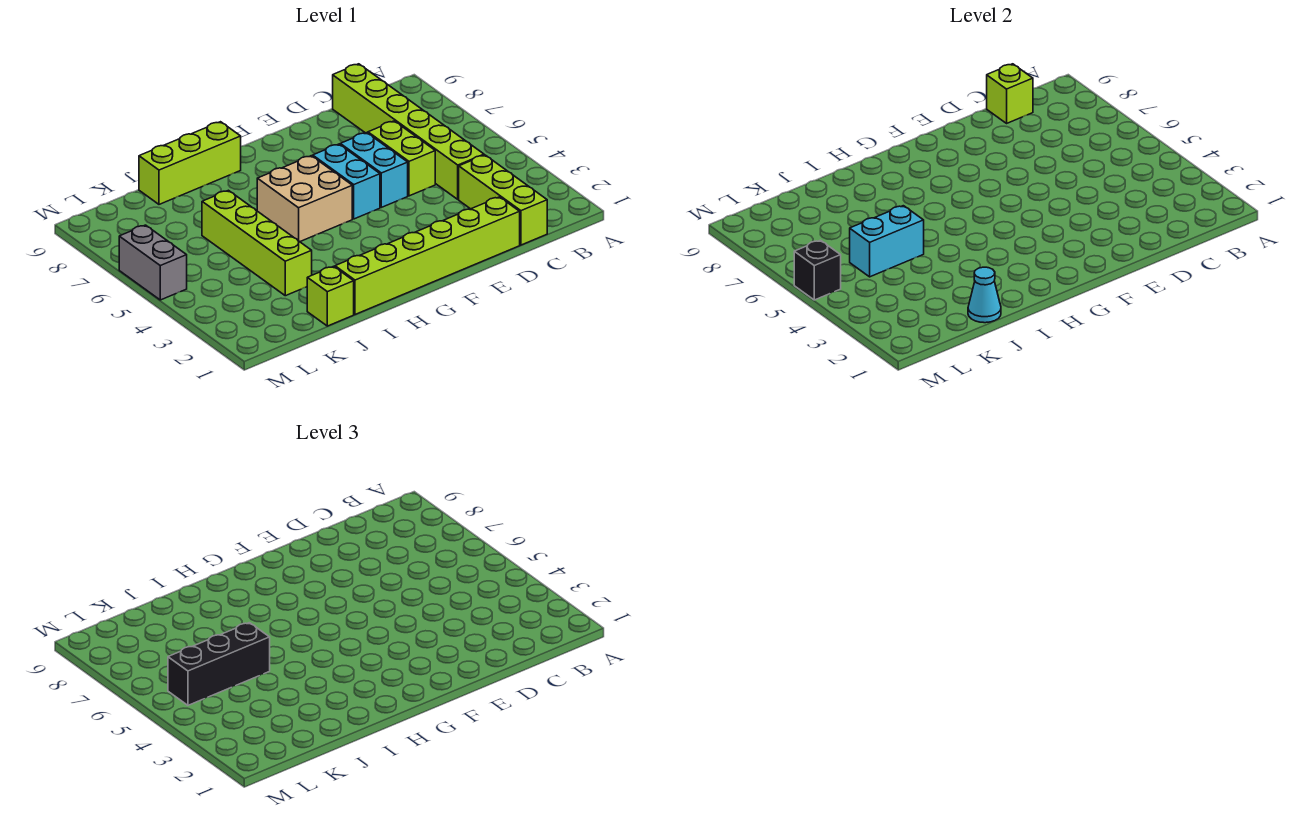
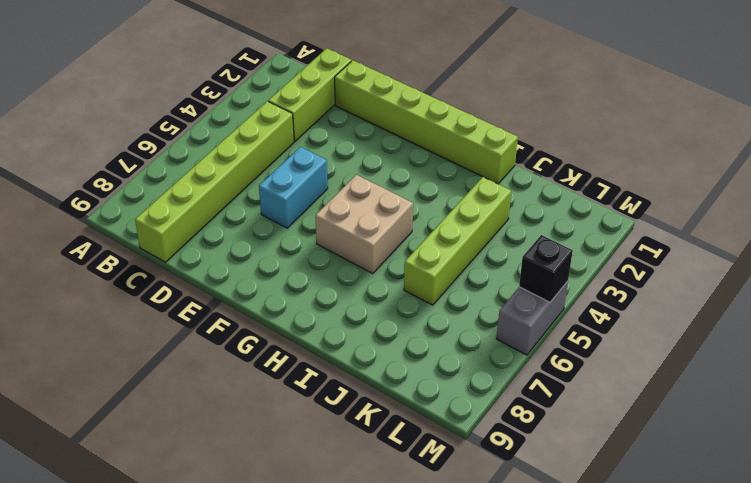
none -> lime 1x2 brick [368,121,435,196]
none -> cyan 1x2 brick [313,144,380,219]
none -> lime 1x3 brick [139,122,241,204]

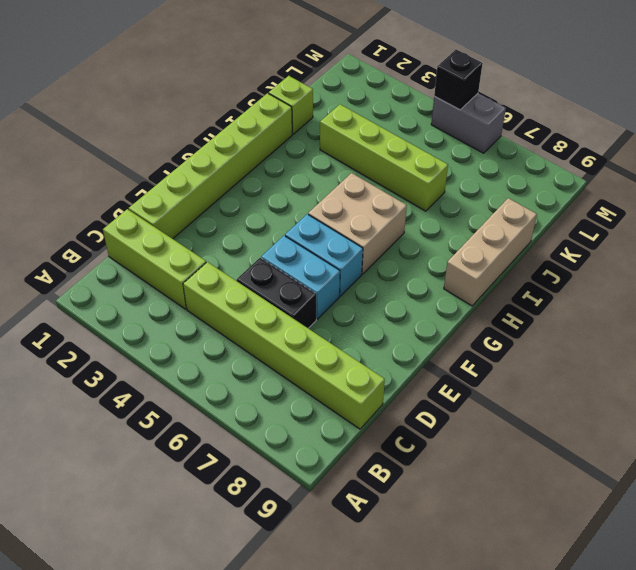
black 1x2 brick [237,258,316,328] -> lime 1x2 brick [368,121,435,196]
tan 1x3 brick [444,198,537,306] -> lime 1x3 brick [139,122,241,204]
none -> lime 1x1 brick [987,64,1033,123]
none -> cyan 1x1 cone [968,267,1001,323]
none -> cyan 1x2 brick [850,206,924,277]

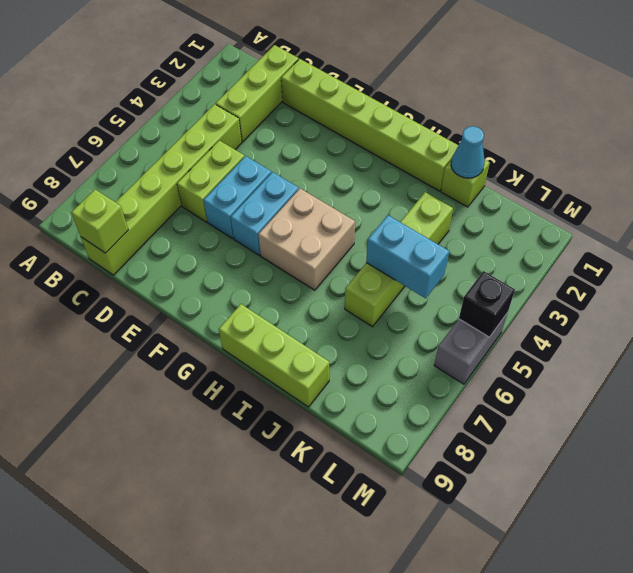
none -> black 1x3 brick [168,623,270,705]

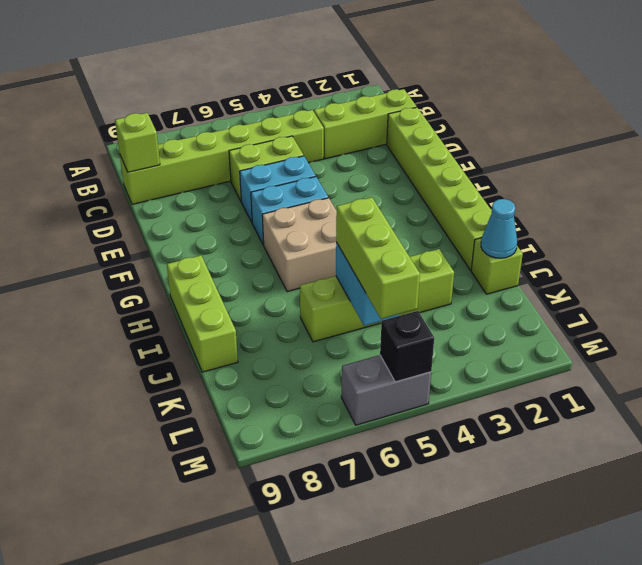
lime 1x3 brick [336,197,420,319] -> black 1x3 brick [168,623,270,705]

